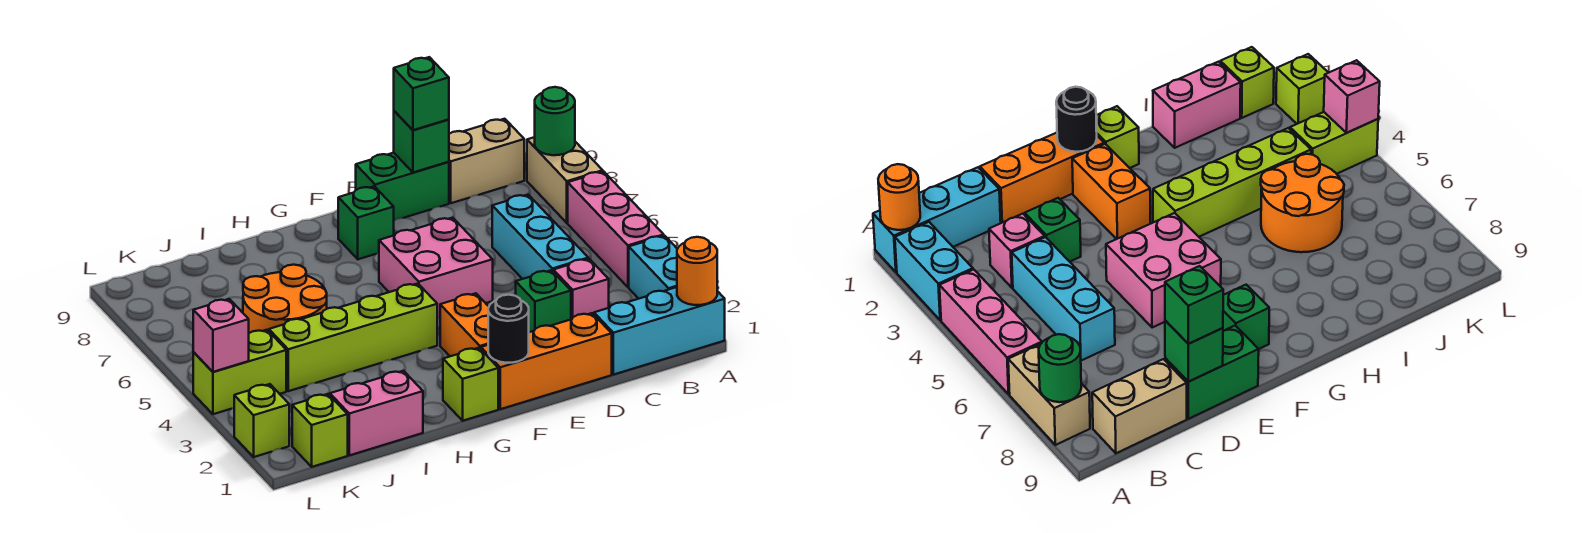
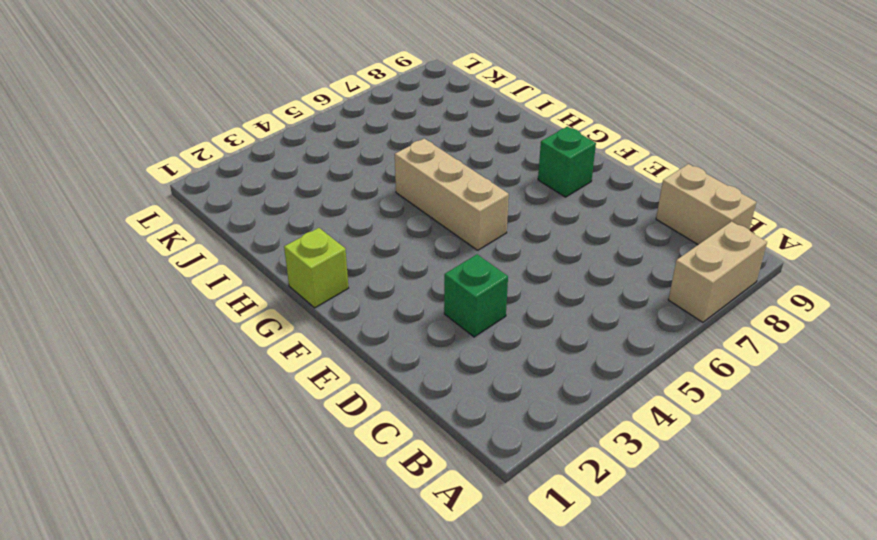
tan 1x3 brick [395,139,509,250] -> pink 2x2 brick [379,218,493,318]
none -> cyan 1x3 brick [594,287,725,375]
none -> cyan 1x2 brick [629,236,677,299]
none -> pink 1x3 brick [568,171,664,287]

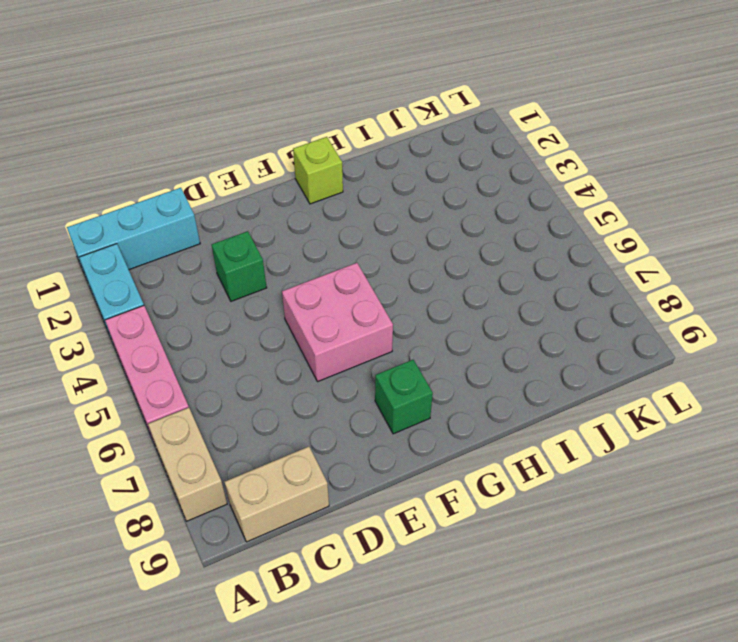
none -> pink 1x1 brick [553,259,609,319]
none -> cyan 1x3 brick [492,195,588,279]
none -> orange 1x3 brick [481,313,612,409]

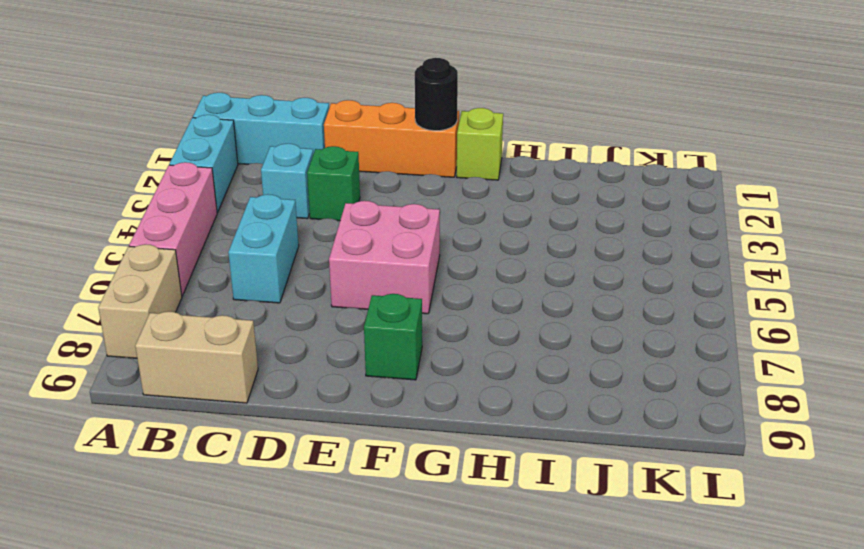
cyan 1x1 brick [261,144,313,219] -> pink 1x1 brick [553,259,609,319]
cyan 1x2 brick [228,194,299,303] -> cyan 1x3 brick [492,195,588,279]
none -> green 1x2 brick [356,153,449,221]
none -> orange 1x2 brick [440,293,489,356]
none -> lime 1x4 brick [269,284,437,391]

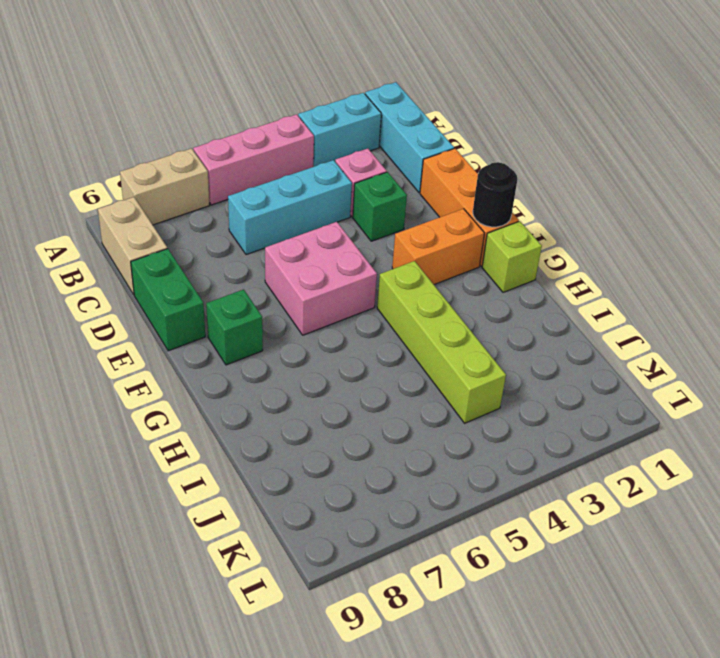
none -> pink 1x2 brick [330,371,423,455]
none -> orange 2x2 round brick [243,265,327,333]
none -> lime 1x1 brick [292,394,348,467]

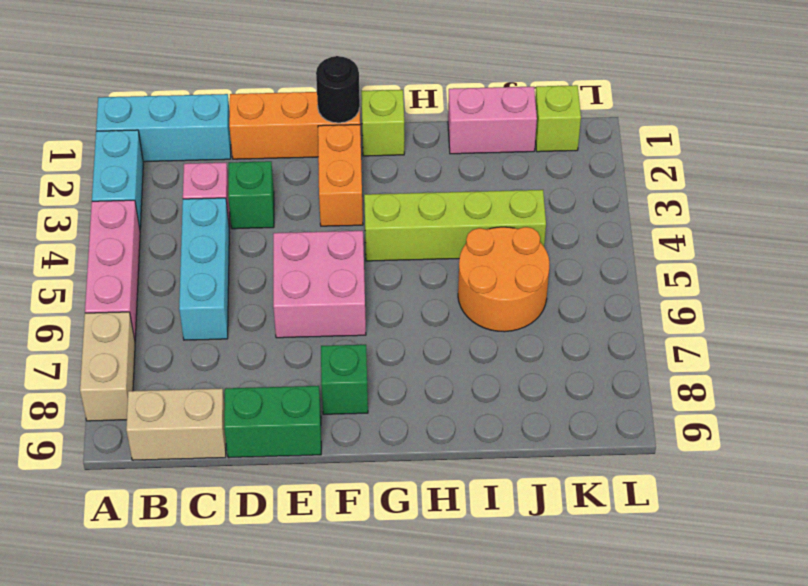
none -> lime 1x2 brick [193,330,286,414]
none -> lime 1x1 brick [234,384,289,457]
none -> orange 1x1 round brick [677,237,717,305]

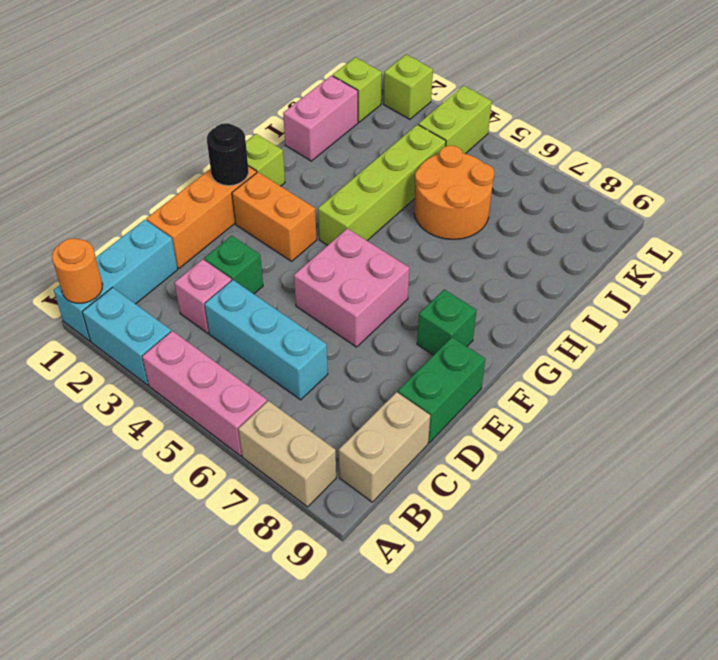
none -> green 1x1 round brick [535,87,575,155]
none -> green 1x1 brick [394,111,449,172]
none -> pink 1x1 brick [193,299,249,372]

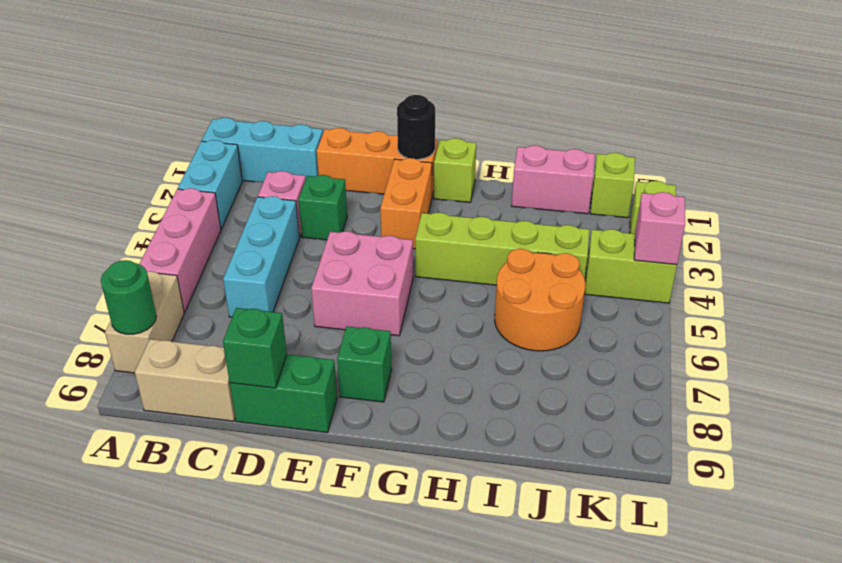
none -> orange 1x1 round brick [677,237,717,305]
none -> green 1x1 brick [394,57,449,130]

